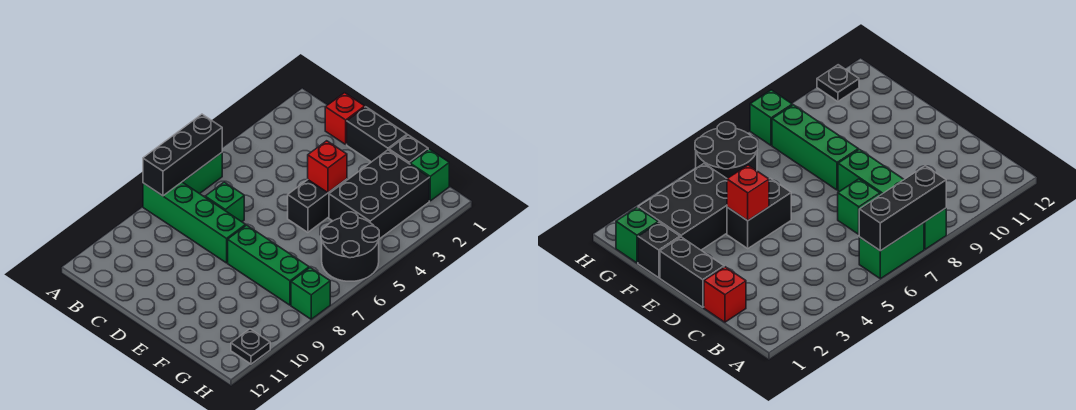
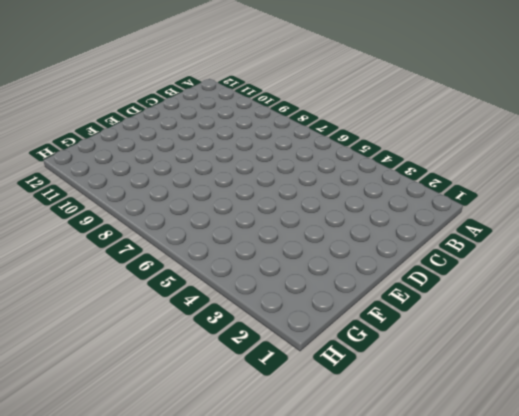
none -> green 1x2 brick [183,153,222,194]
none -> green 1x4 brick [143,182,246,263]
none -> red 1x1 brick [325,93,365,144]

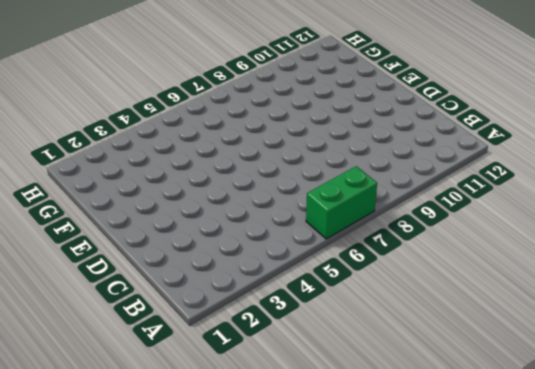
none -> green 1x4 brick [143,182,246,263]
none -> red 1x1 brick [325,93,365,144]
none -> green 1x1 brick [205,182,244,222]

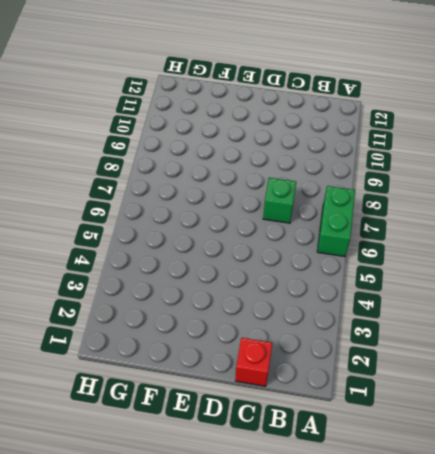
none -> green 1x4 brick [143,182,246,263]
none -> black 1x2 brick [347,107,407,162]
none -> black 1x2 brick [288,179,347,232]

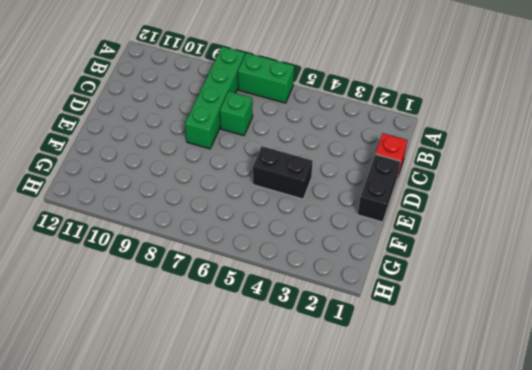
none -> green 1x3 brick [228,225,309,305]
none -> black 1x1 brick [389,135,428,164]
none -> black 2x3 brick [329,150,429,239]

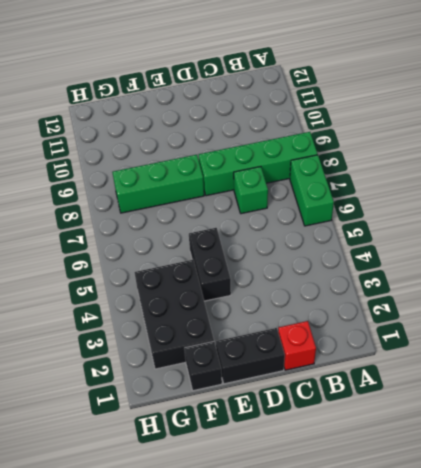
none -> green 1x1 brick [410,149,449,201]
none -> black 2x2 round brick [321,212,379,281]
none -> green 1x1 brick [291,268,330,319]

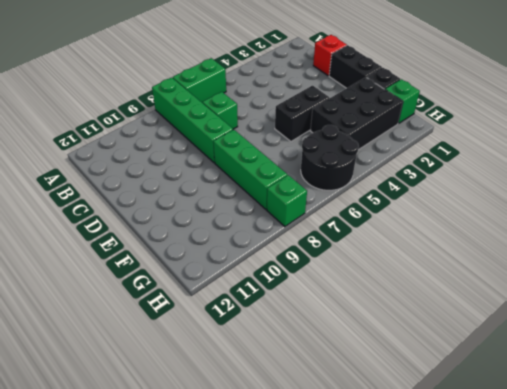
none -> black 1x1 plate [231,329,270,364]
none -> black 1x3 brick [143,114,222,196]
none -> red 1x1 brick [308,141,347,193]

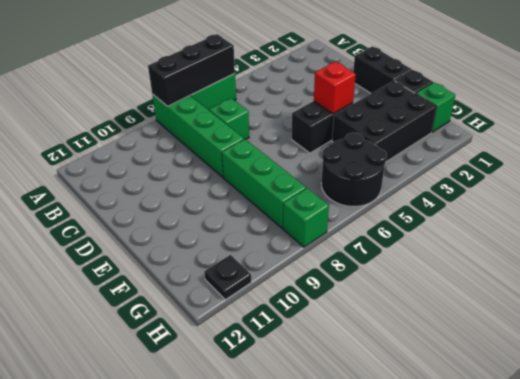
none -> red 1x1 brick [325,93,365,144]

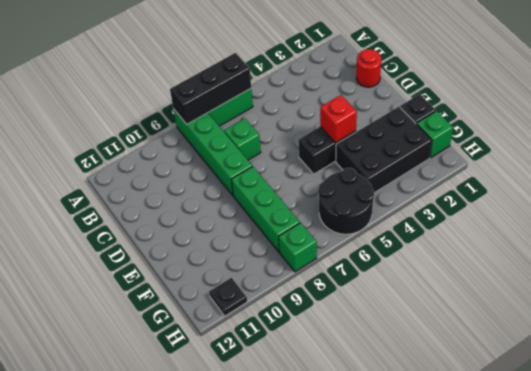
red 1x1 round brick [356,49,382,87] -> red 1x1 brick [325,93,365,144]
none -> black 1x2 brick [347,107,407,162]

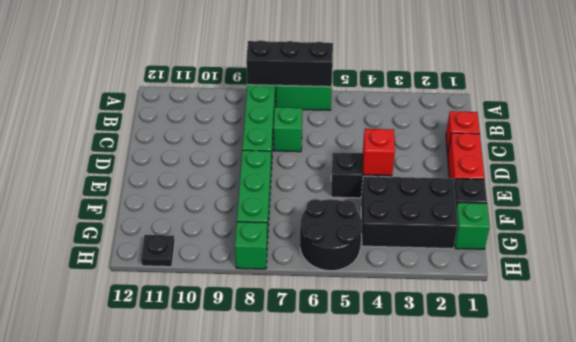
red 1x2 brick [448,133,485,183] -> black 1x2 brick [347,107,407,162]

